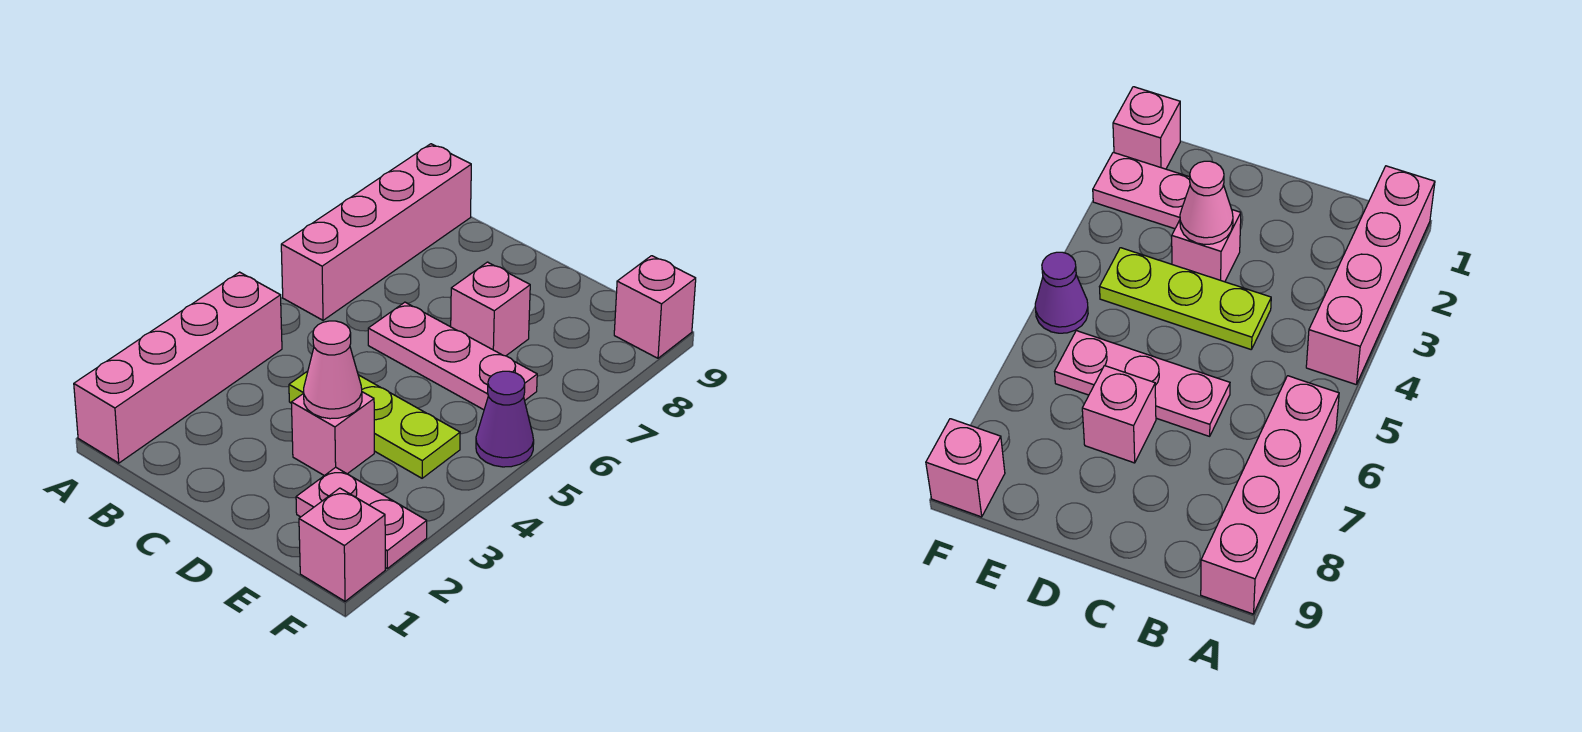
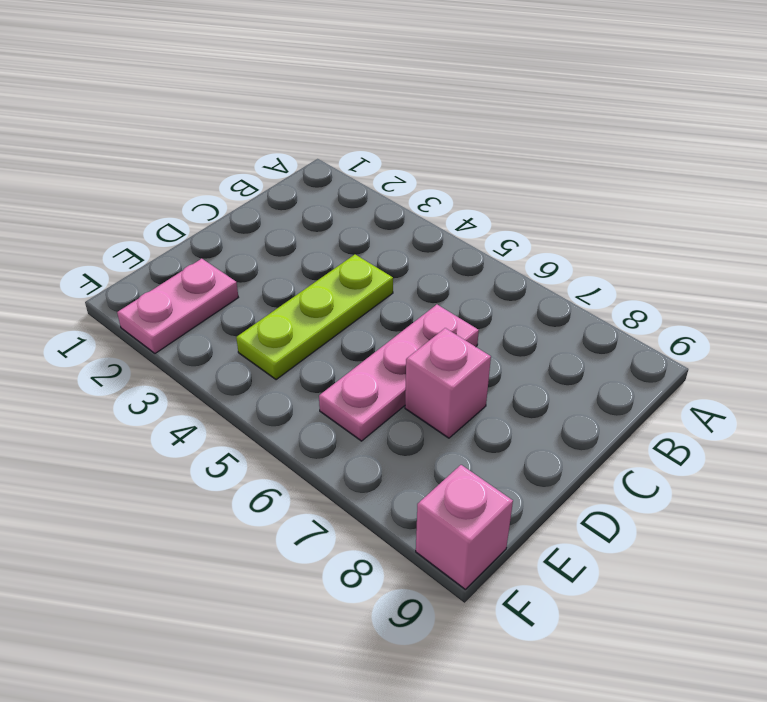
none -> pink 1x4 brick [74,272,282,463]
none -> pink 1x4 brick [281,144,471,320]

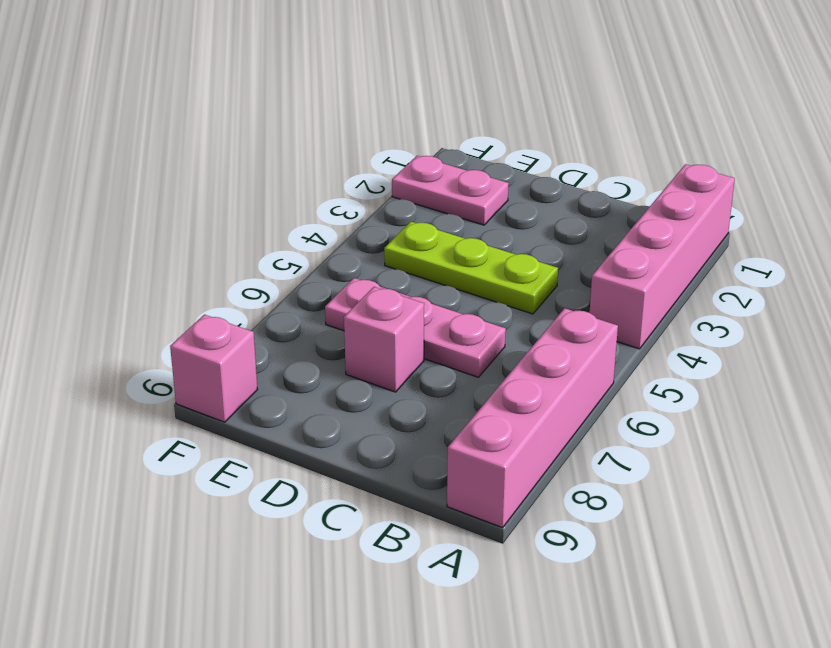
none -> pink 1x1 brick [291,392,374,476]
none -> pink 1x1 brick [299,488,385,601]

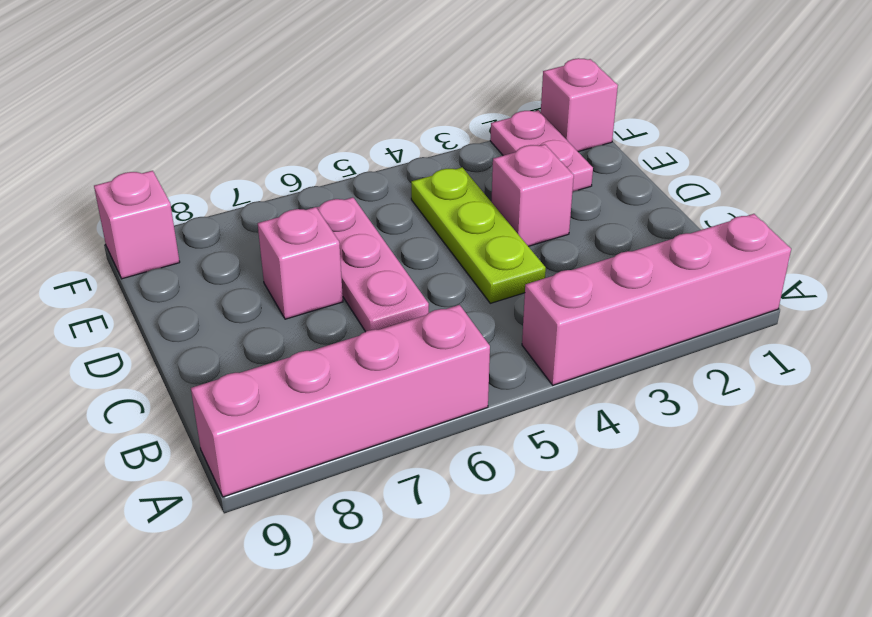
none -> purple 1x1 cone [476,371,534,467]
none -> pink 1x1 cone [304,321,362,419]

